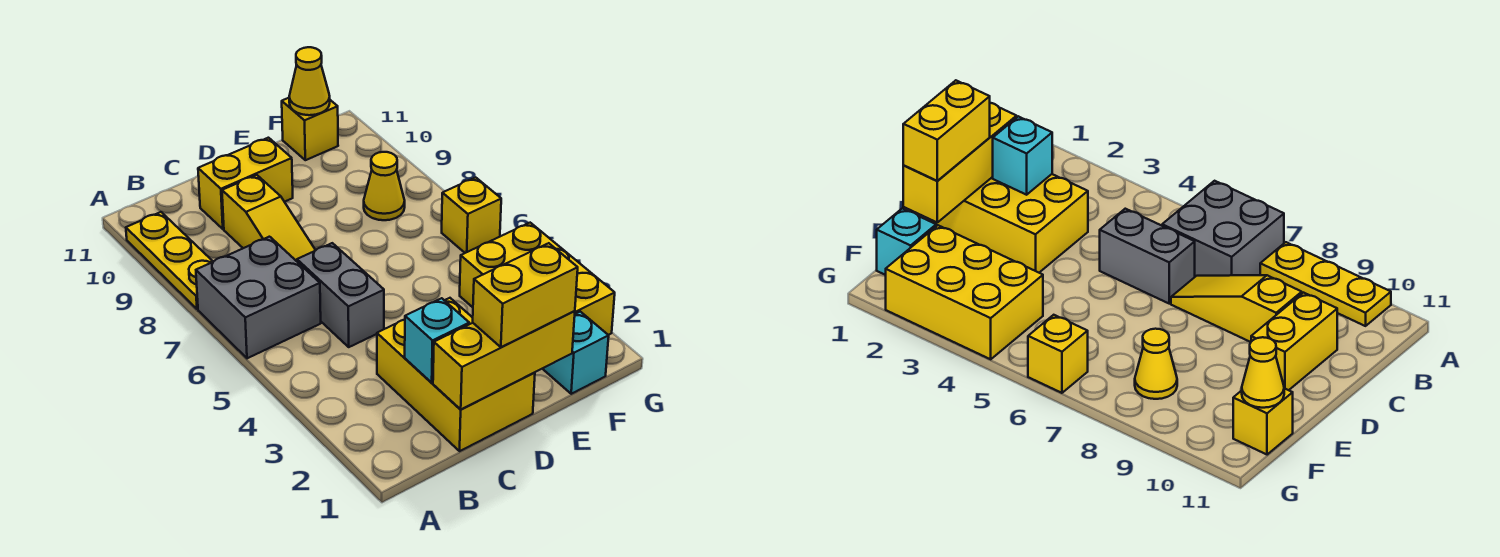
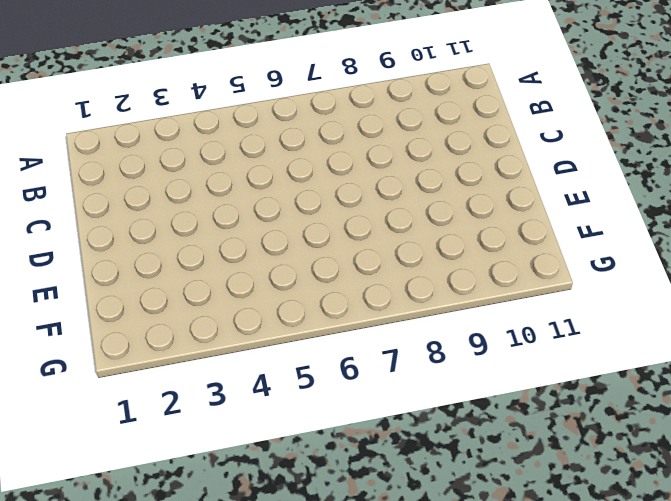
none -> grey 2x2 brick [196,237,321,358]
none -> yellow 1x3 plate [126,212,213,309]
none -> yellow 2x3 brick [377,298,535,451]

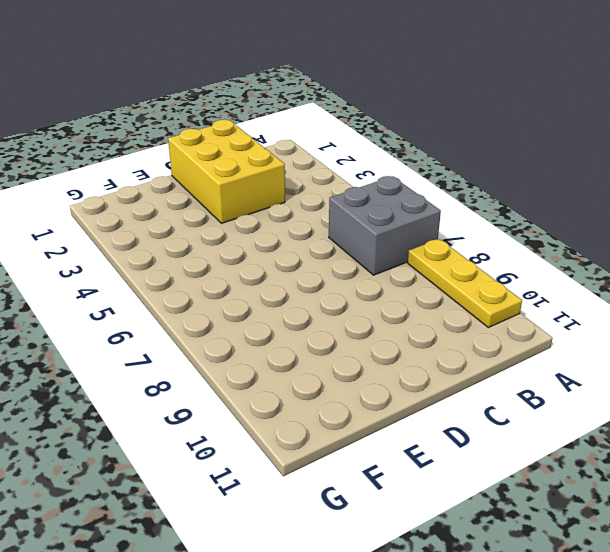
none -> grey 1x2 brick [297,243,384,347]
none -> yellow 1x3 slope [222,175,316,261]
none -> yellow 1x2 brick [198,138,293,229]

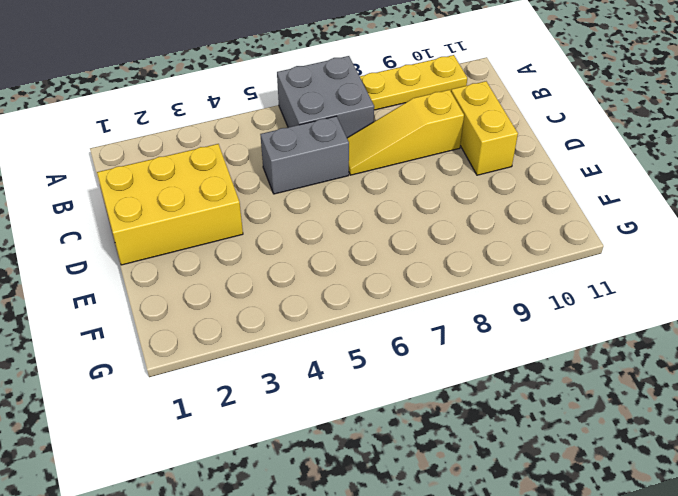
none -> cyan 1x1 brick [543,312,609,394]
none -> yellow 2x3 brick [460,223,615,335]
none -> yellow 1x1 cone [364,152,405,220]

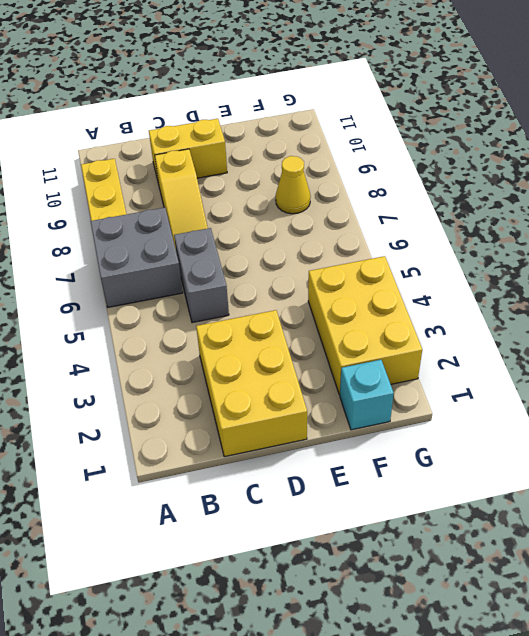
none -> yellow 1x1 brick [282,98,338,160]
none -> yellow 1x1 brick [442,177,501,253]
none -> yellow 1x3 brick [433,311,575,410]

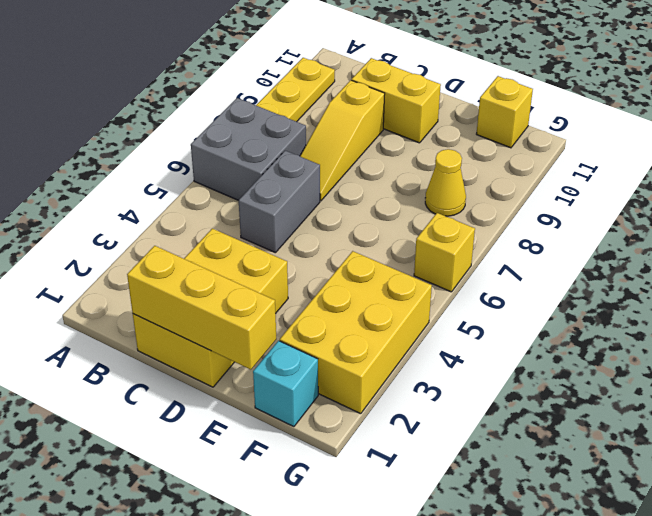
none -> cyan 1x1 brick [405,298,469,383]
none -> yellow 1x1 cone [289,47,330,115]
none -> yellow 1x2 brick [473,243,578,347]

